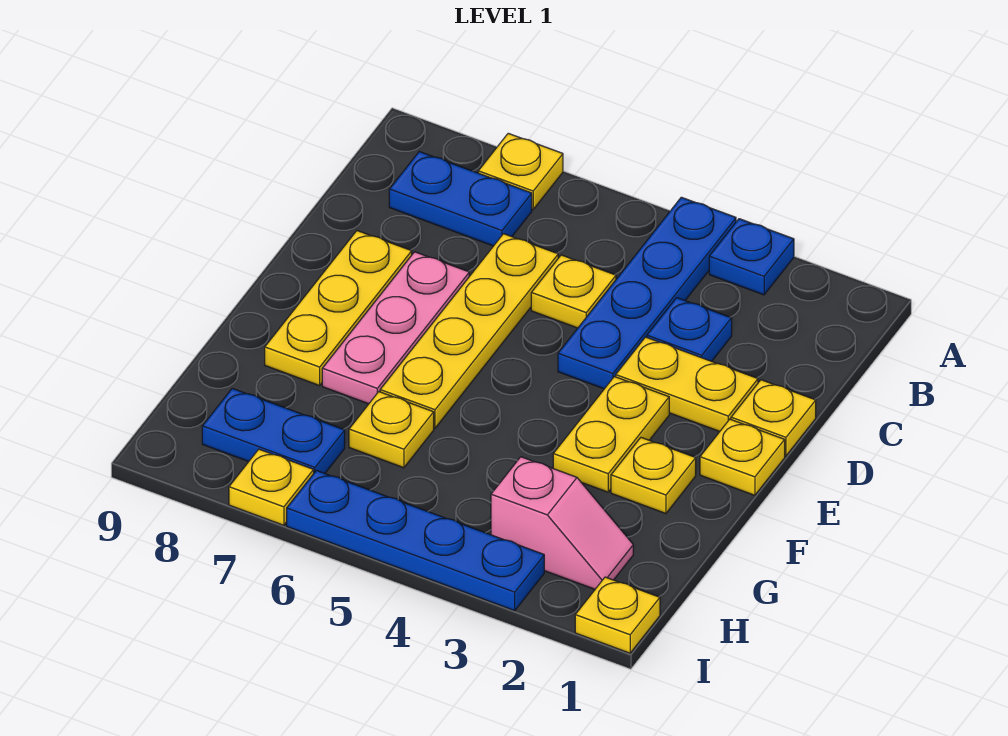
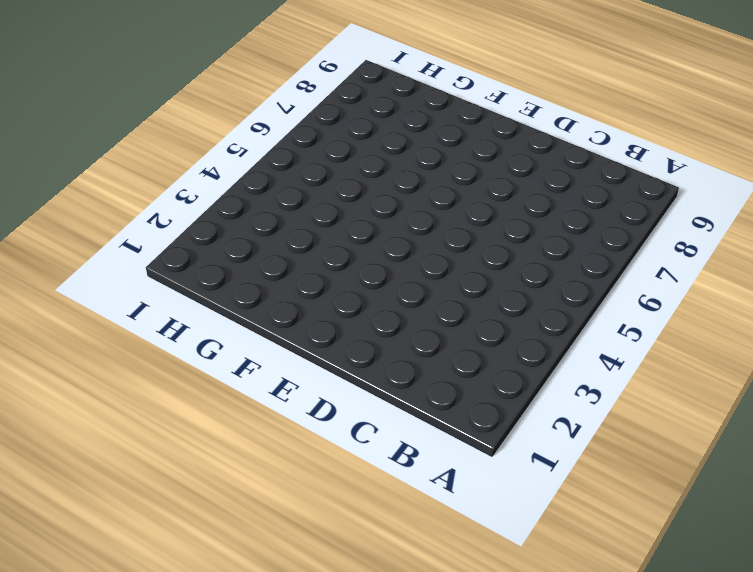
none -> blue 1x1 plate [709,219,794,295]
none -> blue 1x4 plate [558,197,736,389]
none -> yellow 1x1 plate [478,133,563,209]

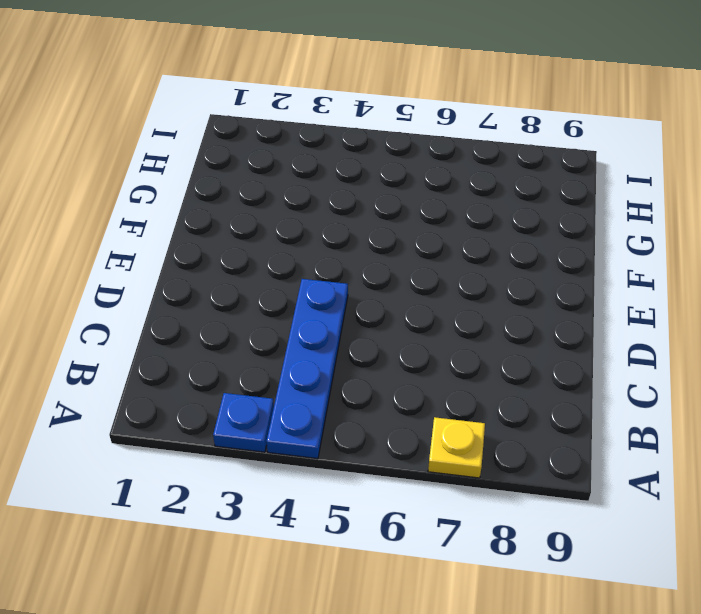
none -> blue 1x2 plate [389,152,532,246]
none -> blue 1x1 plate [647,298,732,361]
none -> yellow 1x1 plate [531,255,616,328]

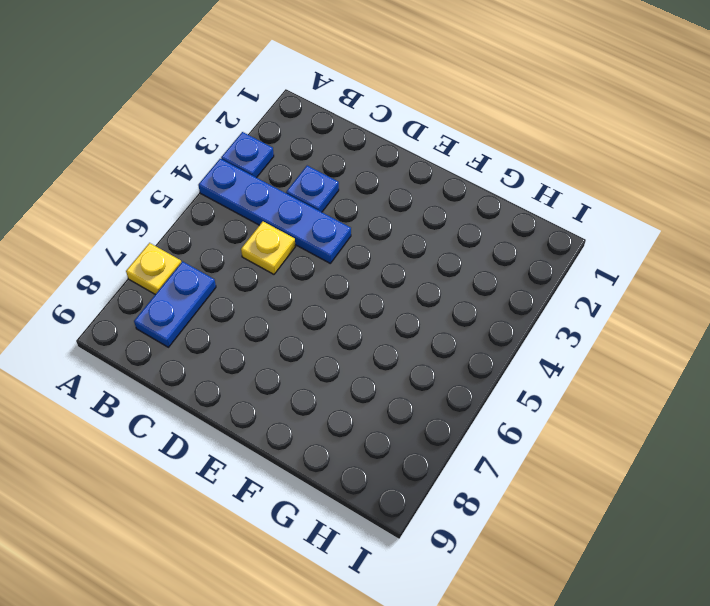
none -> yellow 1x4 plate [380,234,558,428]
none -> yellow 1x1 plate [731,380,816,456]
none -> yellow 1x2 plate [616,337,758,431]

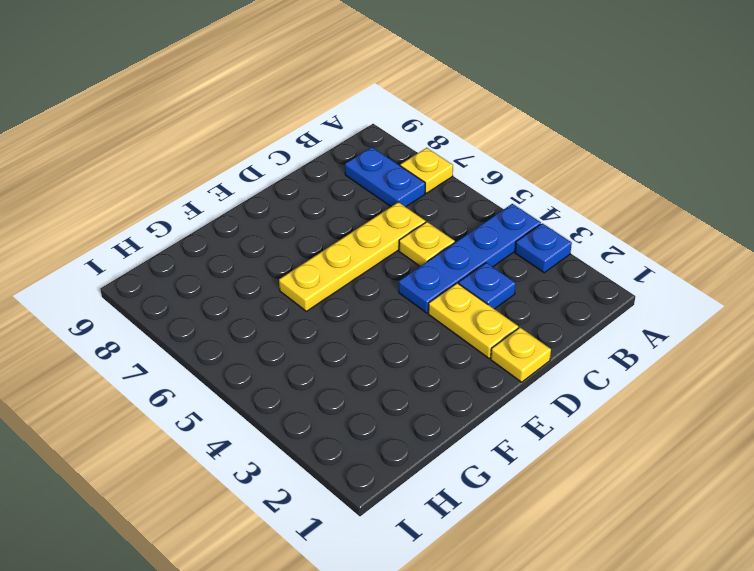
none -> pink 1x3 plate [322,252,469,404]
none -> yellow 1x3 plate [265,231,412,386]
none -> yellow 1x1 plate [700,419,785,495]

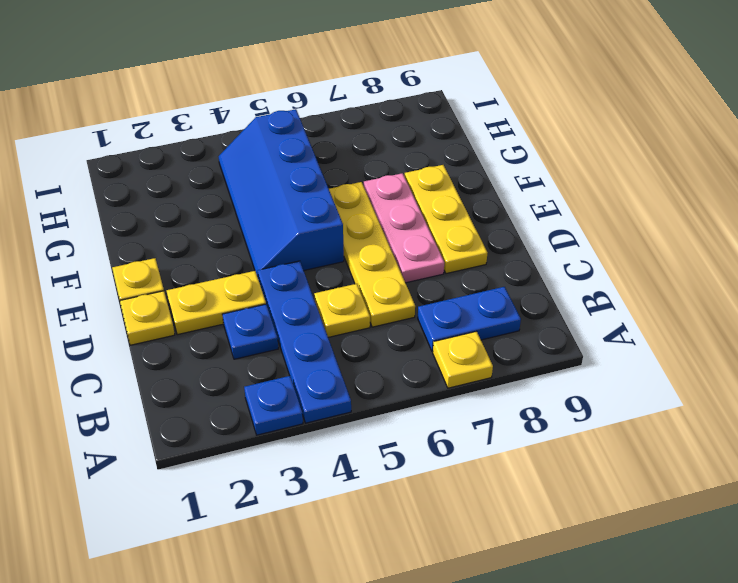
blue 2x4 slope [219,109,344,277] -> none
none -> yellow 1x2 plate [553,377,669,492]
none -> yellow 1x1 plate [611,438,696,514]
none -> yellow 1x1 plate [349,392,434,468]

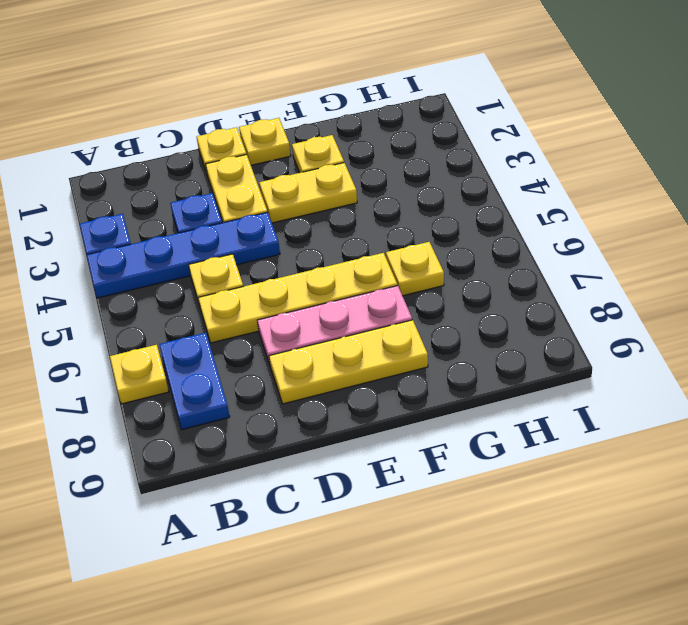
none -> pink 1x2 slope [491,457,633,589]
none -> blue 1x2 plate [202,388,345,473]
none -> yellow 1x1 plate [575,577,660,653]

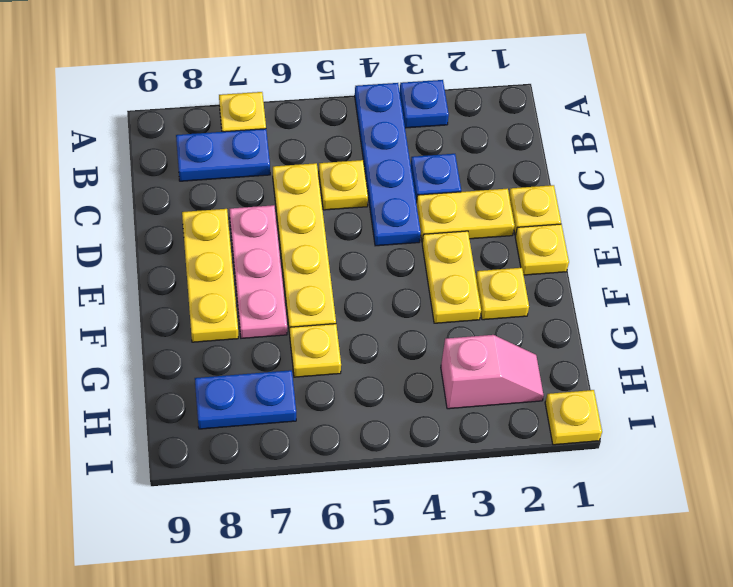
none -> blue 1x4 plate [287,471,544,611]
none -> yellow 1x1 plate [229,449,314,525]

